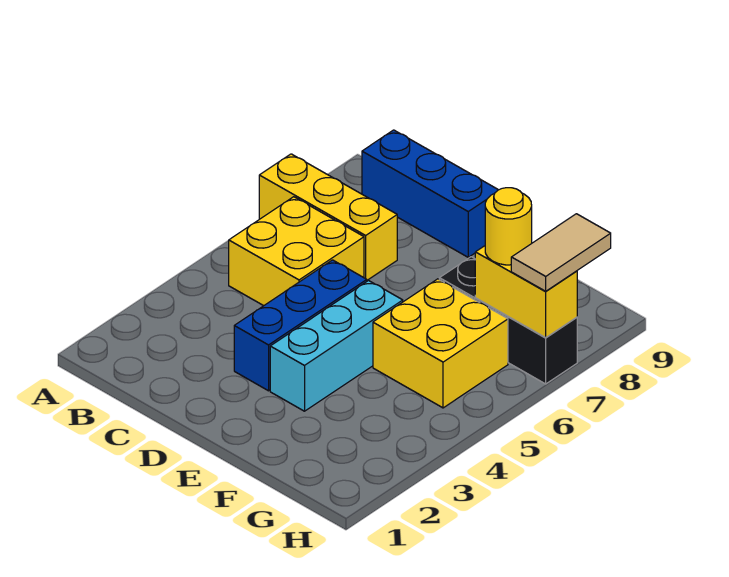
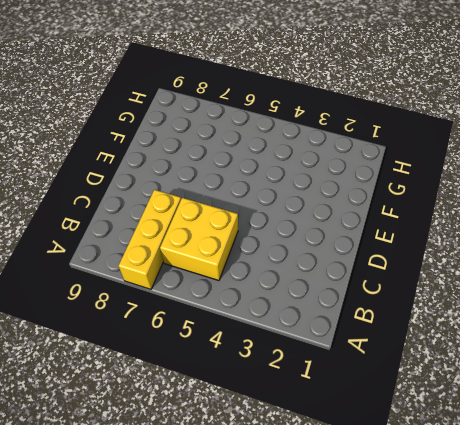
none -> blue 1x3 brick [362,130,498,257]
none -> blue 1x3 brick [234,260,367,391]

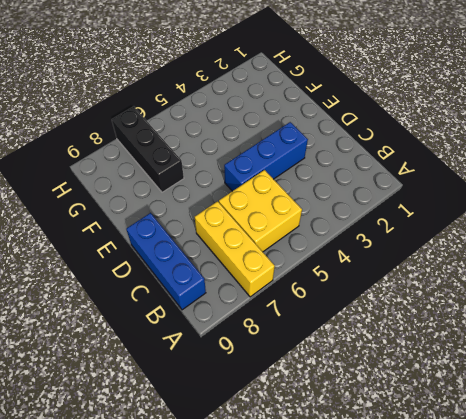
none -> cyan 1x3 brick [270,281,403,411]
none -> yellow 2x2 brick [373,279,508,408]

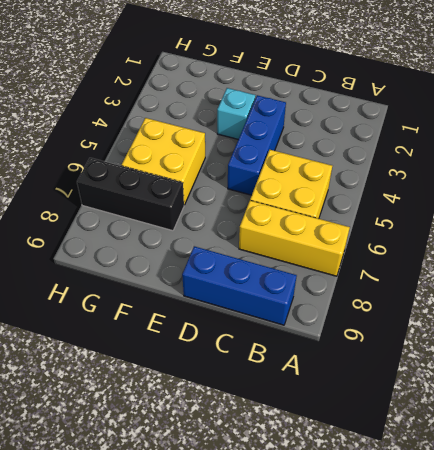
cyan 1x1 brick [217,88,255,139] -> cyan 1x3 brick [270,281,403,411]
none -> yellow 1x2 brick [475,246,577,338]
none -> yellow 1x1 round brick [485,188,532,265]

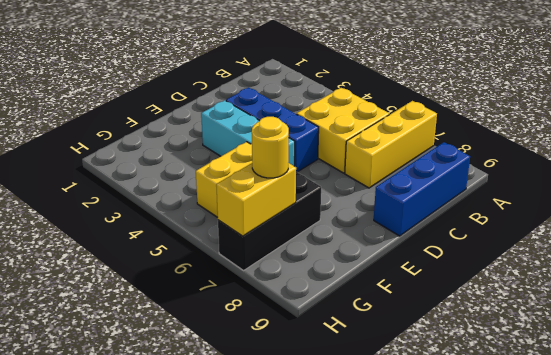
none -> tan 1x2 tile [511,214,611,291]

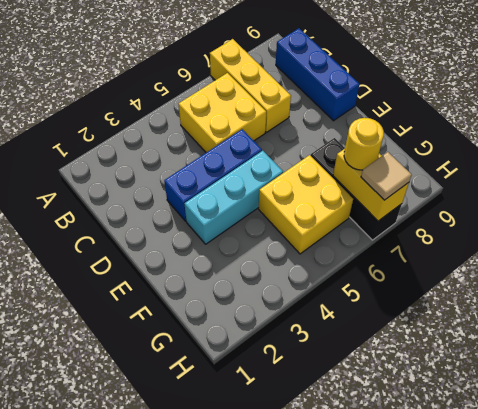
tan 1x1 tile [361,152,412,200] -> tan 1x2 tile [511,214,611,291]

